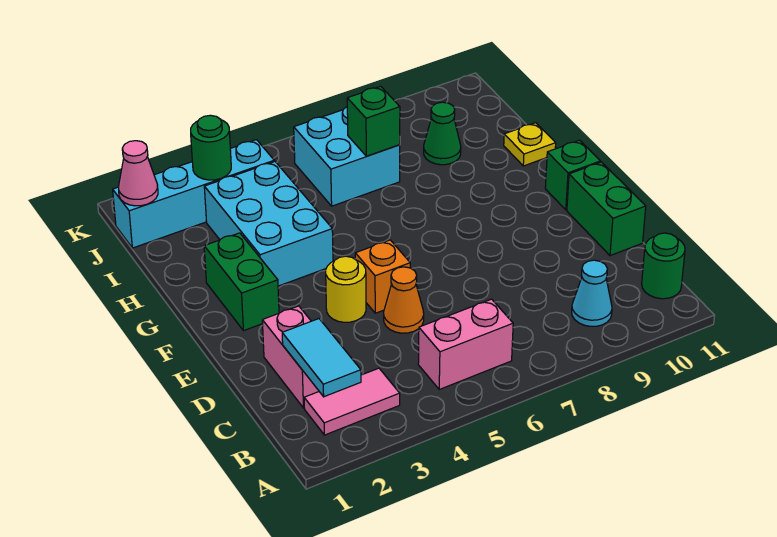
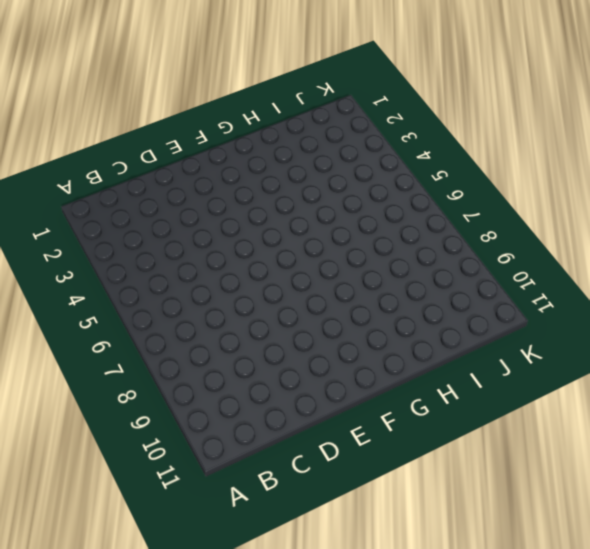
none -> pink 1x2 tile [304,368,400,435]
none -> pink 1x2 brick [418,299,513,389]
none -> cyan 1x1 cone [572,260,612,326]

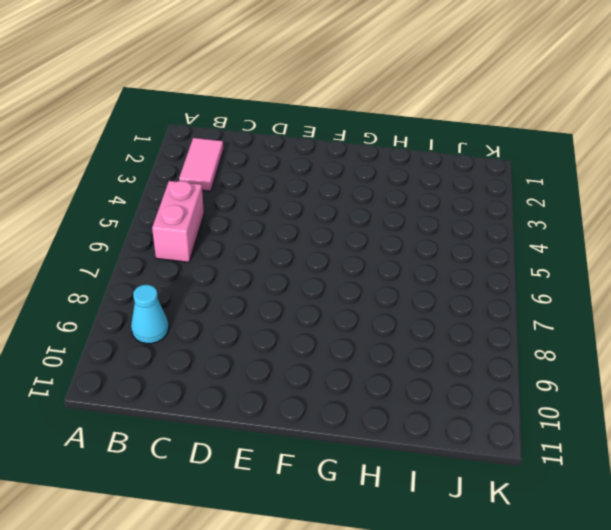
none -> green 1x1 round brick [642,233,685,299]
none -> pink 1x2 brick [262,306,319,408]
none -> orange 1x1 cone [384,267,424,333]

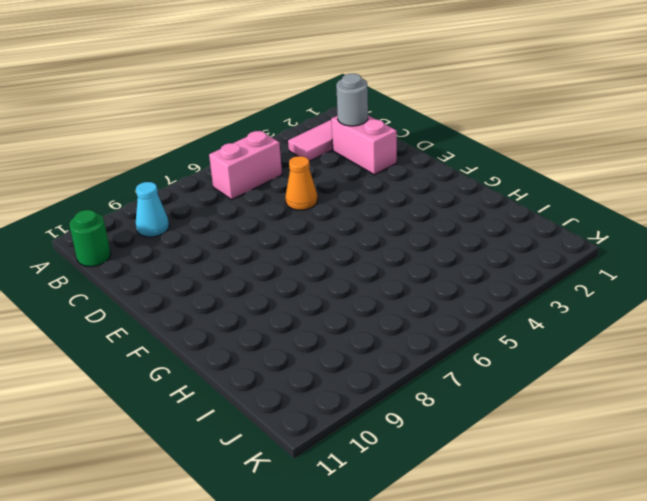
grey 1x1 round brick [336,74,368,126] -> cyan 1x2 tile [282,319,361,397]
none -> green 1x2 brick [567,162,646,256]
none -> yellow 1x1 round brick [326,256,366,322]
none -> orange 1x1 brick [355,240,410,313]

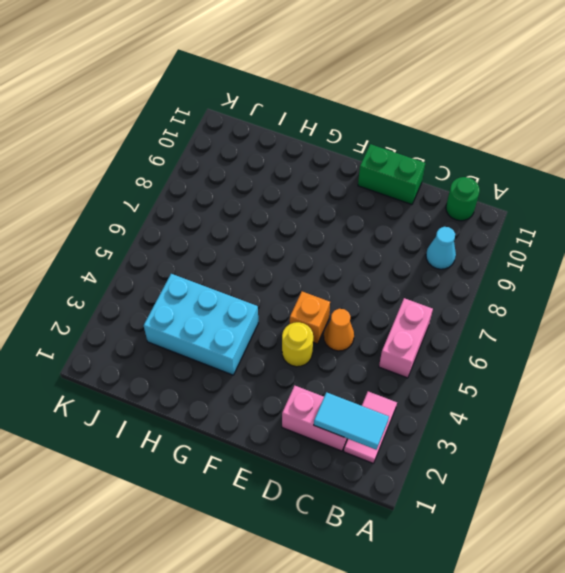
none -> green 1x2 brick [204,233,279,331]
none -> green 1x1 brick [545,140,600,210]
none -> yellow 1x1 plate [504,123,556,166]

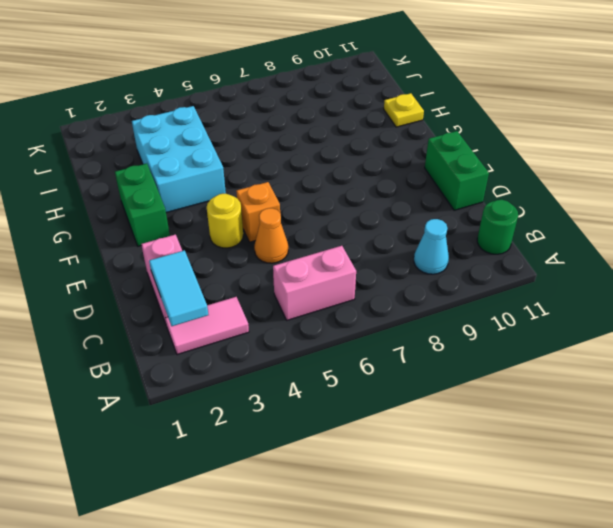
none -> green 1x1 brick [545,140,600,210]
none -> cyan 2x2 brick [294,107,400,206]
none -> green 1x1 cone [424,102,461,165]

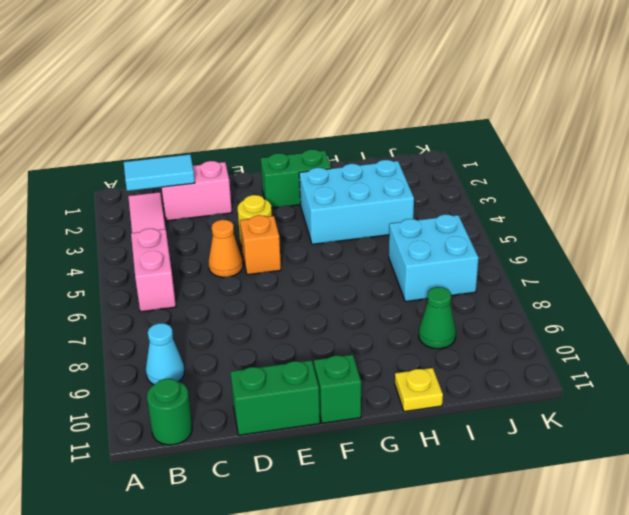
none -> cyan 1x4 brick [113,140,274,248]
none -> green 1x1 brick [347,86,400,156]
none -> pink 1x1 cone [119,141,158,206]

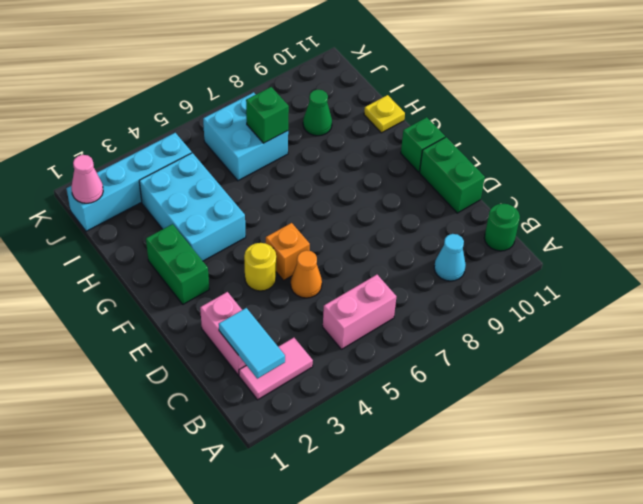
none -> green 1x1 round brick [191,115,231,180]

